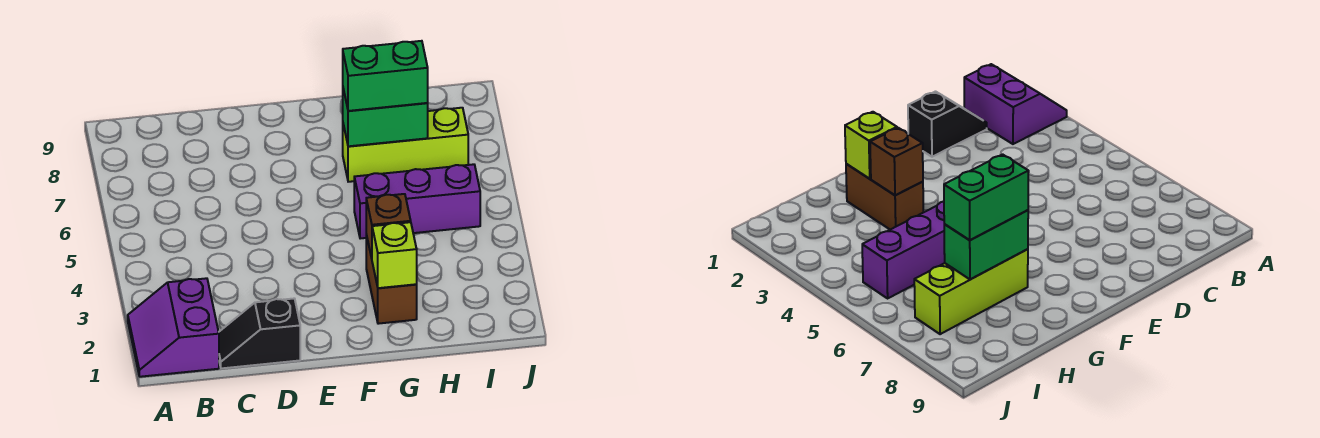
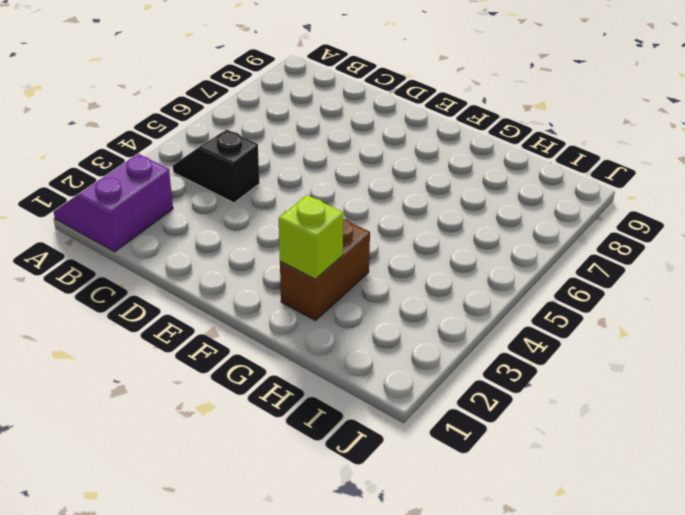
black 1x2 slope [173,129,260,203] -> black 1x2 slope moved to [219,299,300,368]
none -> purple 1x3 brick [354,164,480,239]
none -> lime 1x3 brick [343,108,468,182]

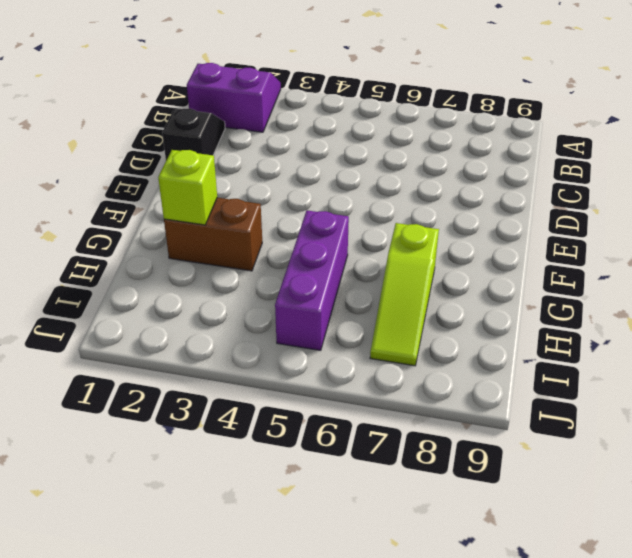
lime 1x3 slope [370,223,439,366] -> lime 1x3 brick [343,108,468,182]
none -> brown 1x1 brick [366,194,411,258]
none -> green 1x2 brick [343,89,428,146]

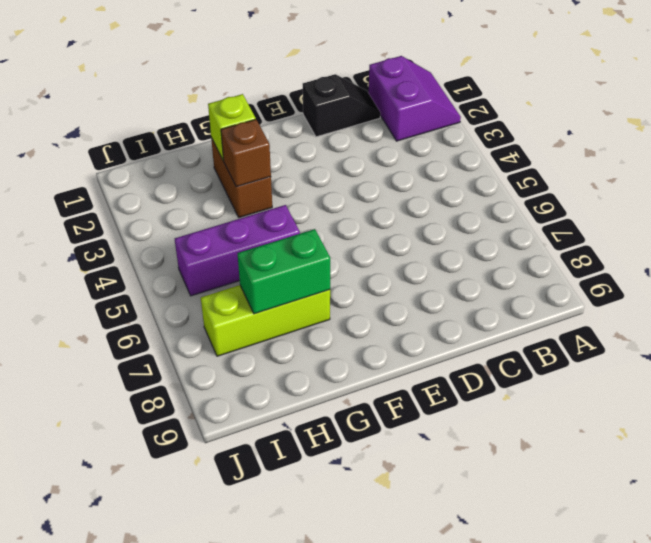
none -> green 1x2 brick [343,41,428,111]

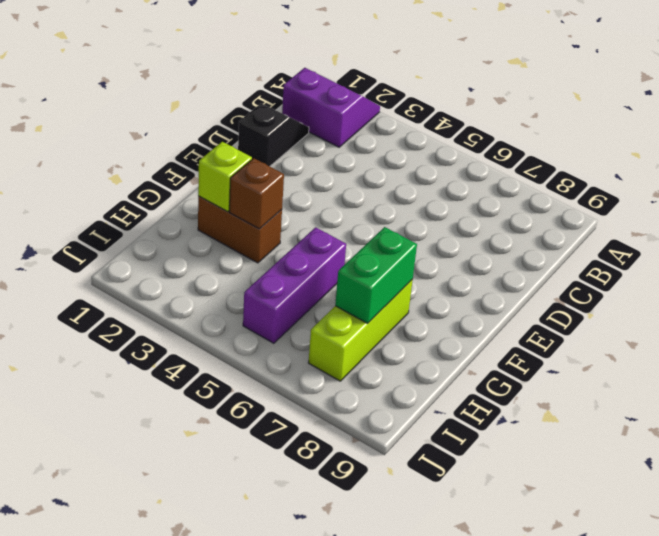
none -> green 1x2 brick [343,41,428,111]

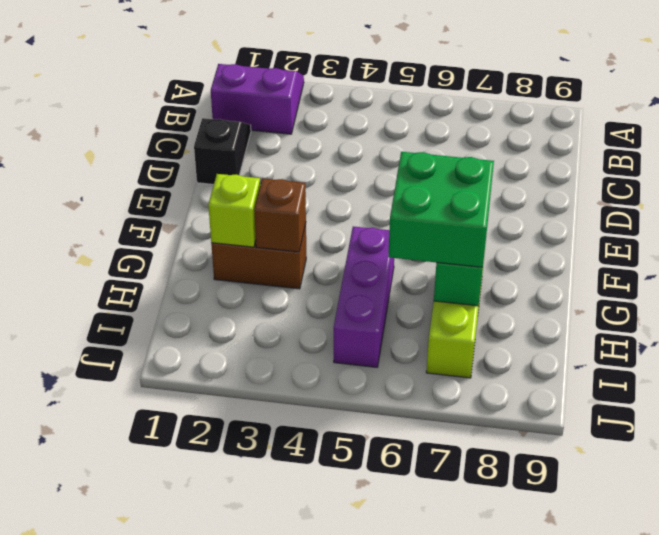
green 2x2 brick [388,152,494,267] -> green 1x2 brick [343,41,428,111]

